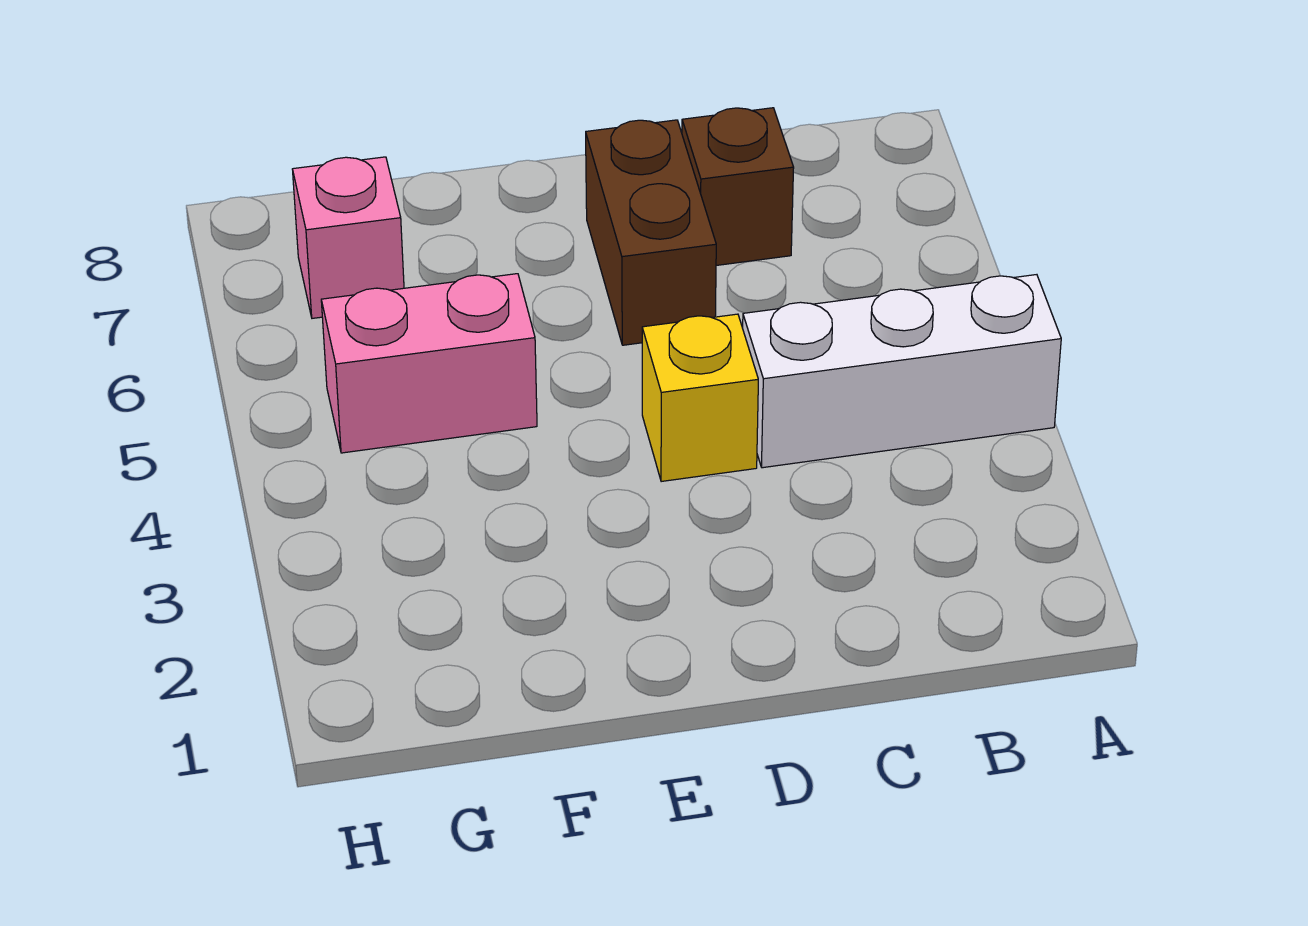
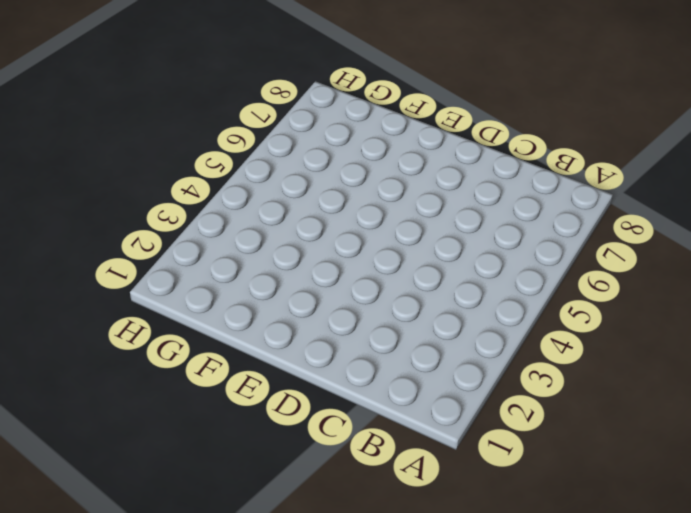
none -> white 1x3 brick [743,275,1061,468]
none -> brown 1x1 brick [682,108,794,265]

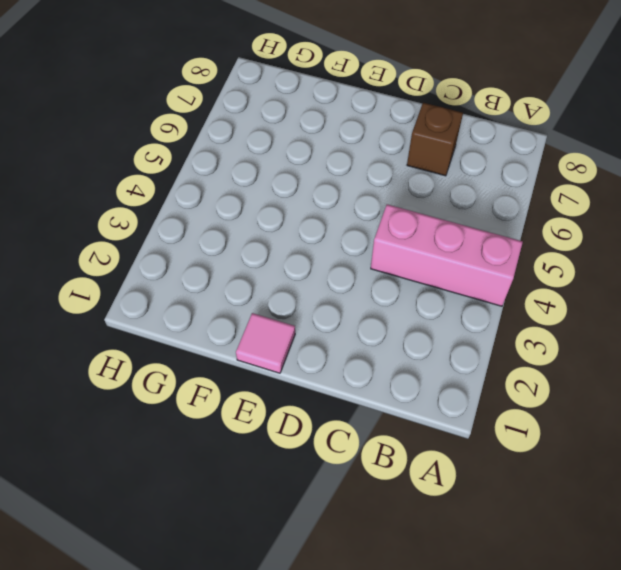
pink 1x3 brick [371,204,523,306] -> white 1x3 brick [743,275,1061,468]
pink 1x1 tile [236,313,295,373] -> none
none -> yellow 1x1 brick [642,314,758,482]
none -> brown 1x2 brick [586,120,716,345]

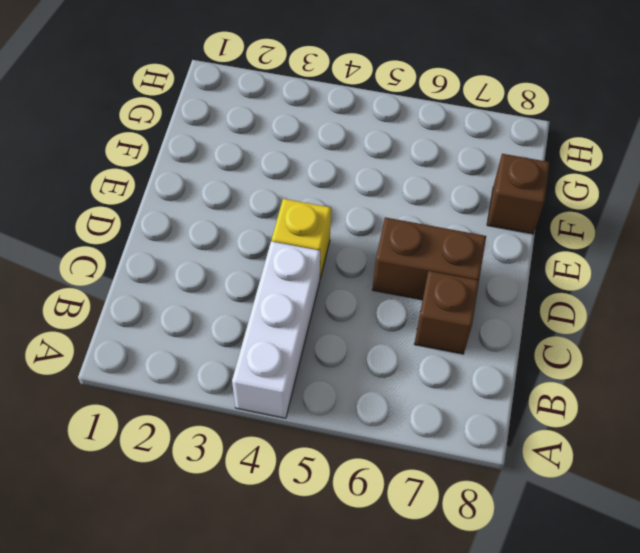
brown 1x1 brick [487,154,550,234] -> none
none -> pink 1x2 brick [321,274,537,453]
none -> pink 1x1 brick [292,157,404,318]

